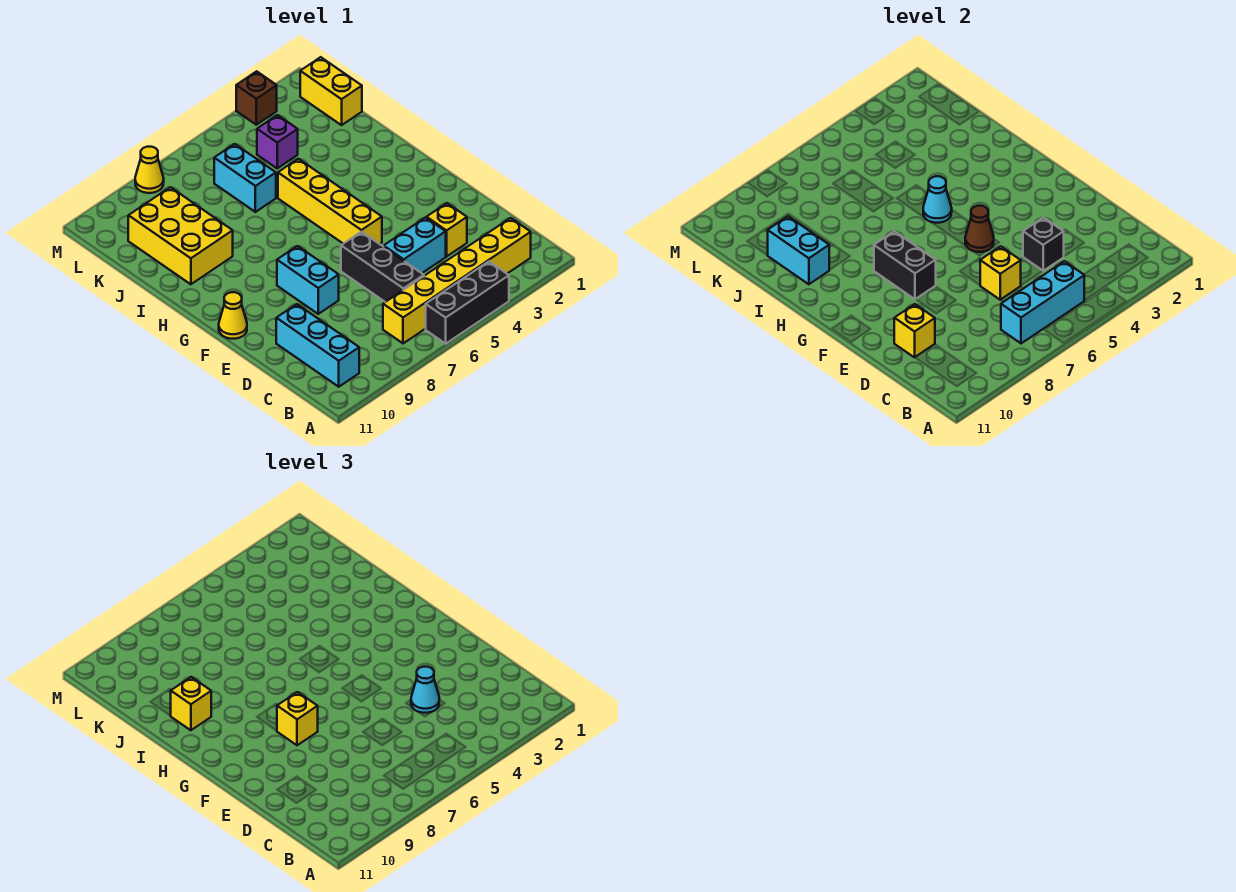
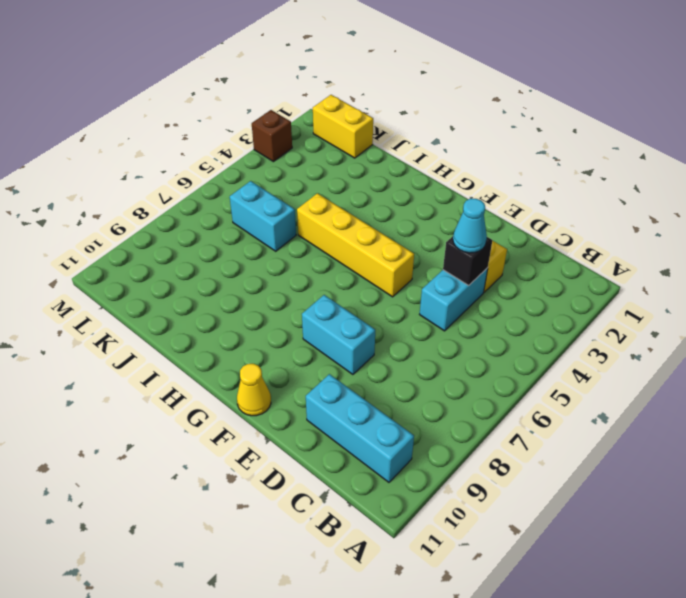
none -> black 1x3 brick [426,262,509,344]
none -> yellow 1x6 brick [383,218,531,343]
none -> black 1x3 brick [341,232,424,302]

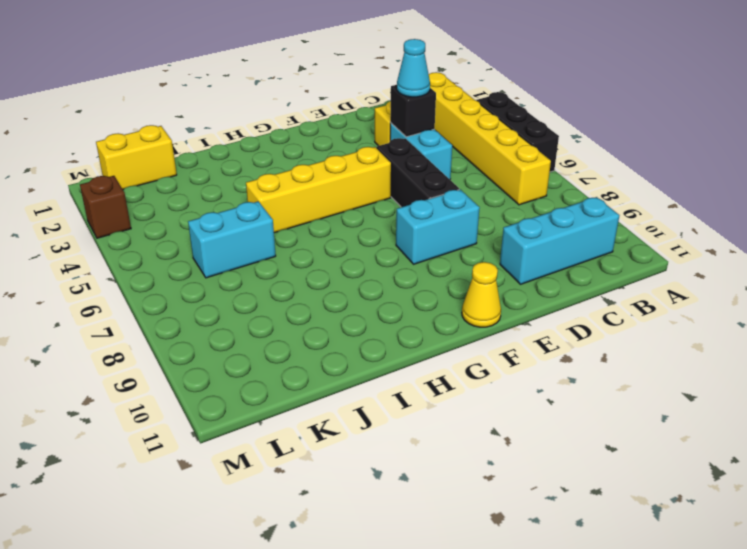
black 1x3 brick [376,138,459,207] -> black 1x3 brick turned to [341,232,424,302]
none -> yellow 2x3 brick [128,187,233,284]
none -> purple 1x1 brick [257,115,298,168]
none -> yellow 1x1 cone [135,147,164,193]

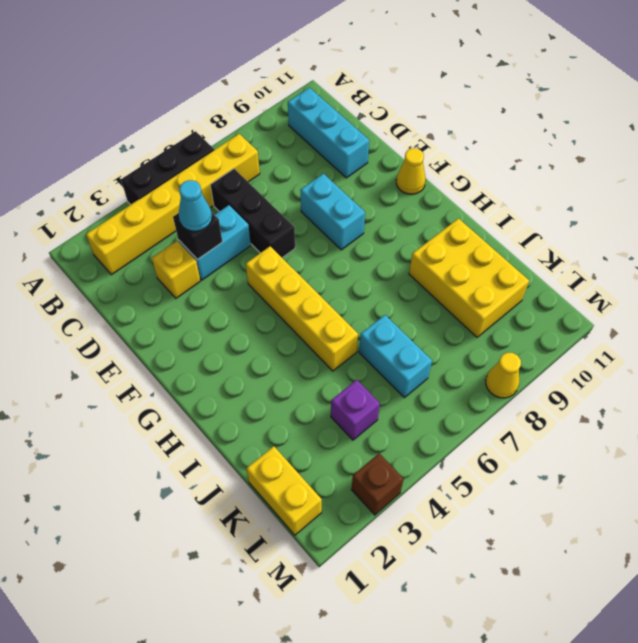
none -> cyan 1x3 brick [1001,261,1084,343]
none -> yellow 1x1 brick [980,246,1021,300]
none -> yellow 1x1 brick [894,304,935,357]

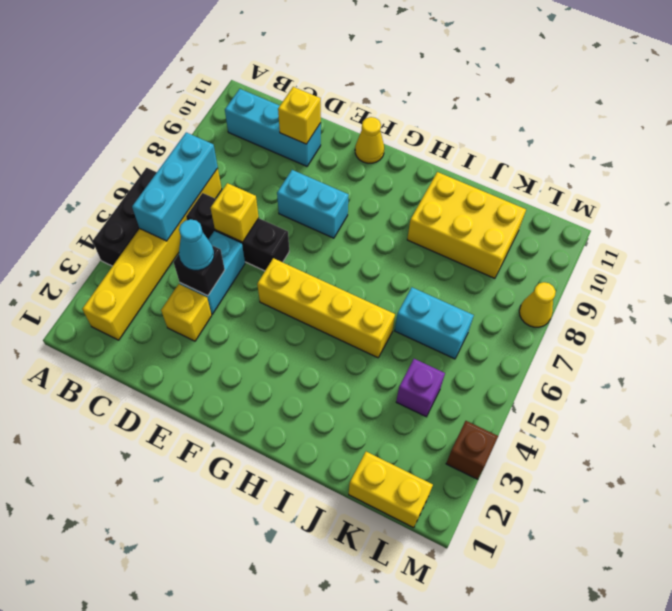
none -> brown 1x1 cone [965,206,994,252]
none -> black 1x2 brick [874,231,936,299]
none -> cyan 1x1 cone [923,176,952,223]

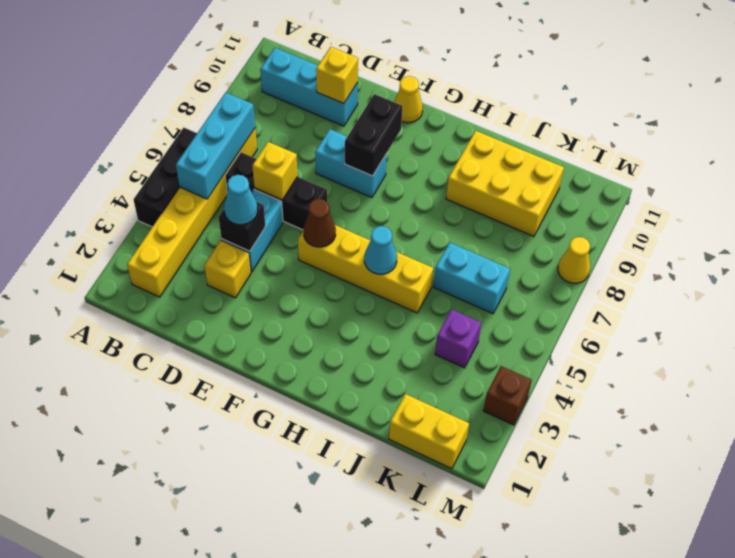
black 1x2 brick [345,94,403,176] -> black 1x2 brick turned to [874,231,936,299]
none -> cyan 1x2 brick [768,216,829,284]
none -> yellow 1x1 brick [277,692,318,745]
none -> yellow 1x1 brick [171,677,211,730]

